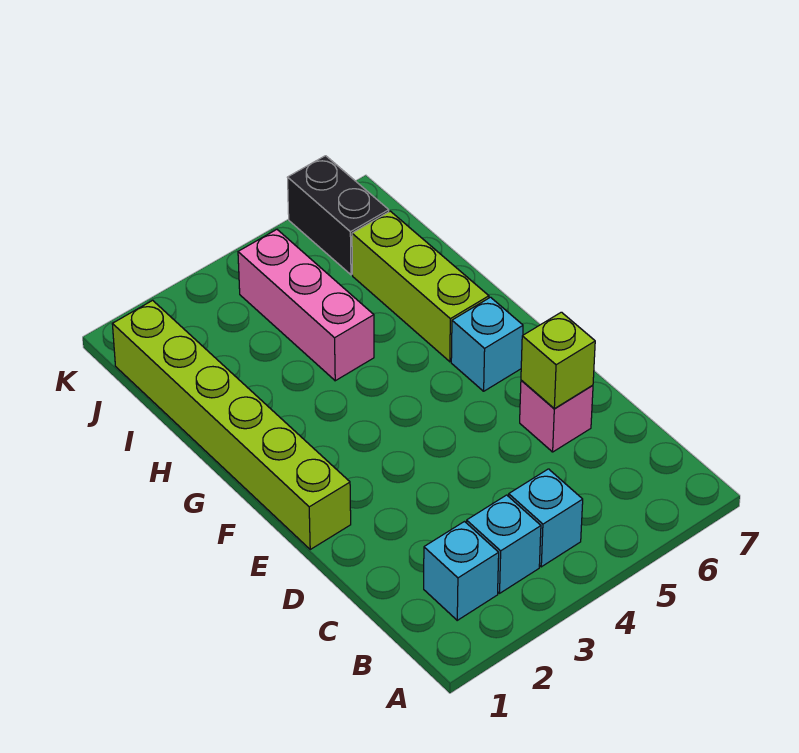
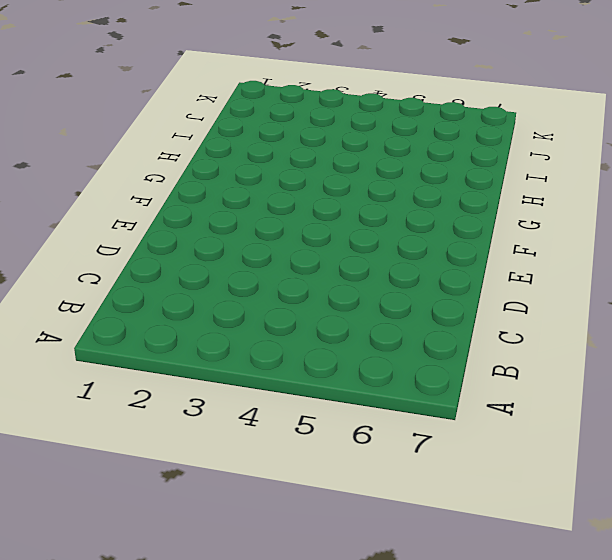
none -> cyan 1x1 brick [424,522,499,620]
none -> cyan 1x1 brick [467,495,541,593]

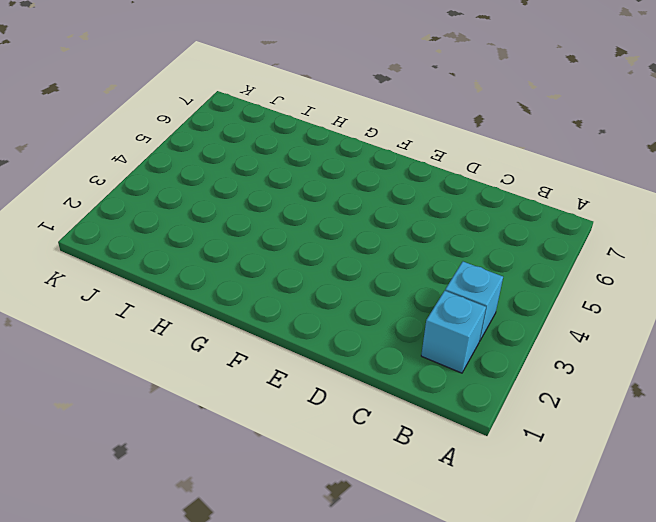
none -> cyan 1x1 brick [509,469,583,567]
none -> pink 1x1 brick [520,380,593,452]

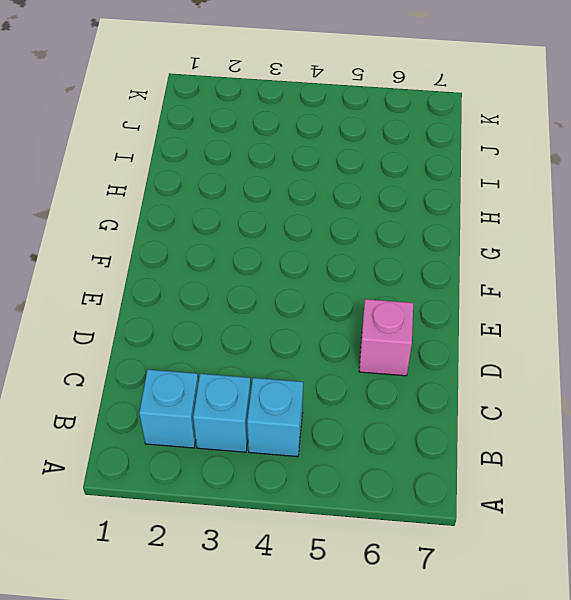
none -> lime 1x6 brick [112,300,351,549]
none -> cyan 1x1 brick [451,297,523,391]

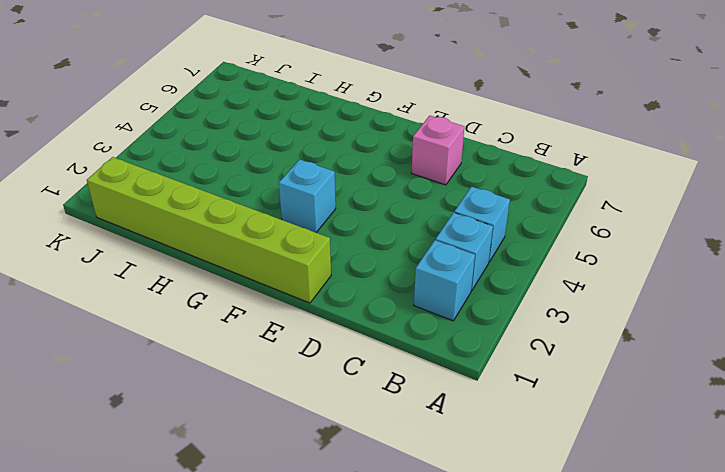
cyan 1x1 brick [279,160,336,232] -> cyan 1x1 brick moved to [451,297,523,391]
none -> lime 1x3 brick [352,211,489,362]
none -> pink 1x3 brick [238,230,374,381]

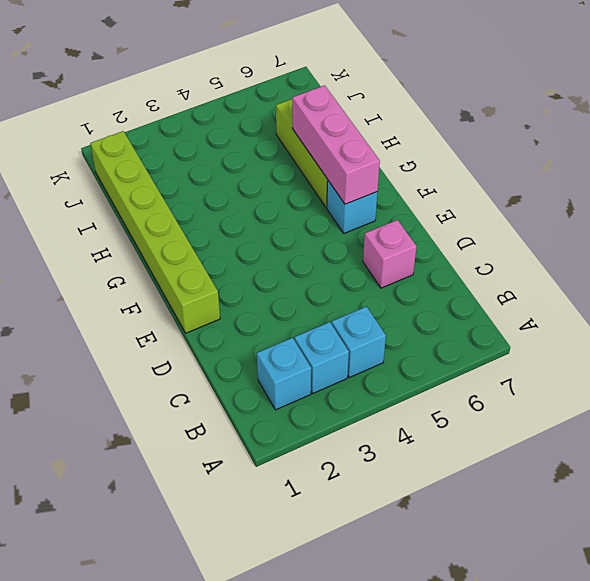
pink 1x3 brick [292,85,380,204] -> pink 1x3 brick moved to [238,230,374,381]
none -> black 1x2 brick [287,156,389,275]
none -> lime 1x1 brick [521,312,595,409]

